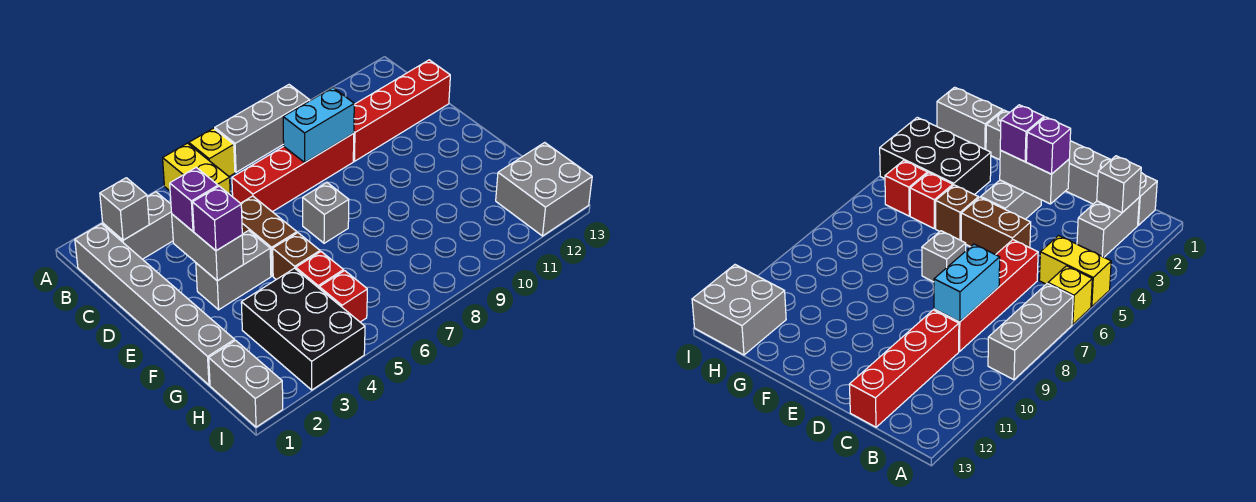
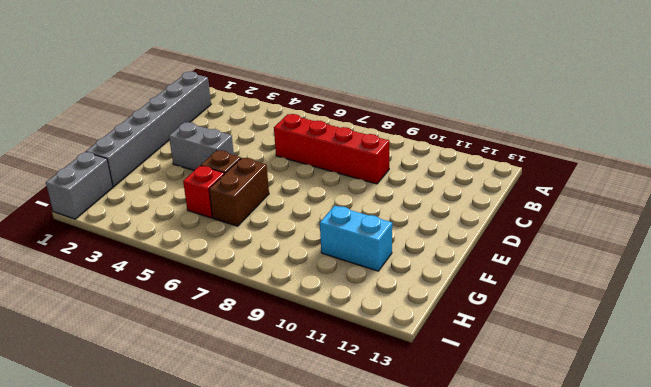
brown 1x2 brick [209,158,269,226] -> brown 1x2 brick moved to [241,196,297,276]
cyan 1x2 brick [320,206,392,271] -> cyan 1x2 brick moved to [283,88,354,162]
none -> yellow 1x2 brick [163,143,230,194]
none -> yellow 1x1 brick [189,128,235,176]
none -> grey 1x3 brick [215,85,310,172]

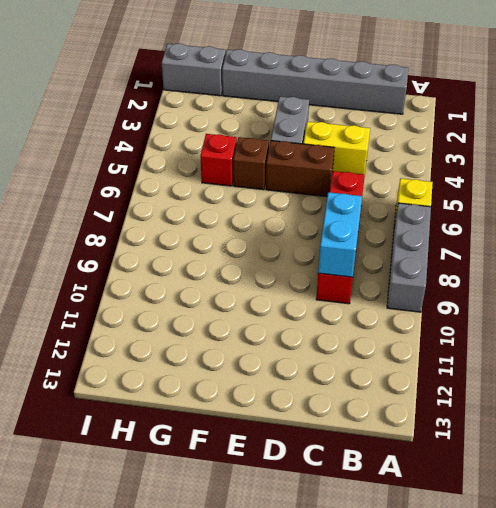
yellow 1x2 brick [303,122,370,174] -> yellow 1x2 brick moved to [163,143,230,194]
none -> grey 1x2 brick [103,192,173,259]
none -> red 1x4 brick [353,60,450,161]
none -> grey 1x1 brick [303,183,349,243]

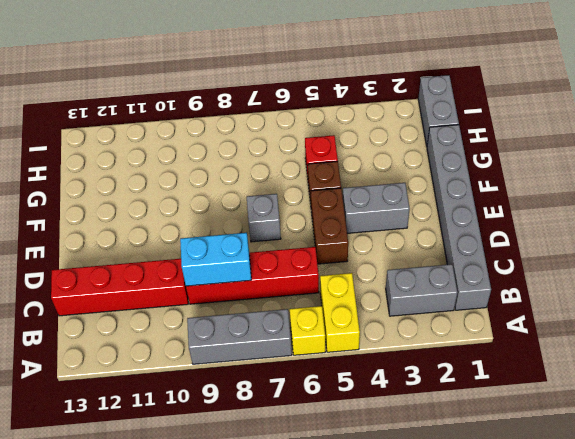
none -> black 2x3 brick [241,268,365,390]
none -> red 1x1 brick [319,271,367,322]
none -> grey 2x2 brick [496,143,592,236]

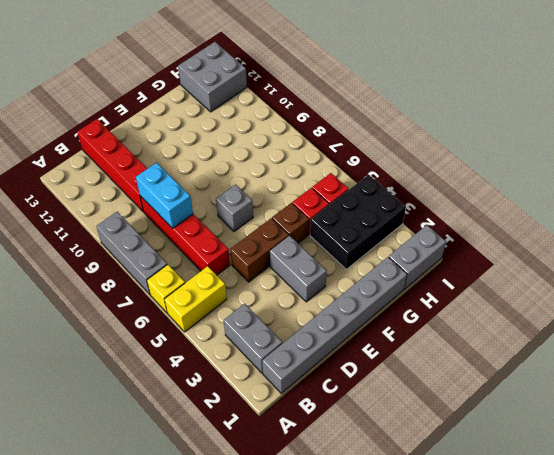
none -> grey 1x1 brick [100,178,149,240]
none -> grey 1x2 brick [172,214,243,281]
none -> purple 1x1 brick [170,168,218,231]

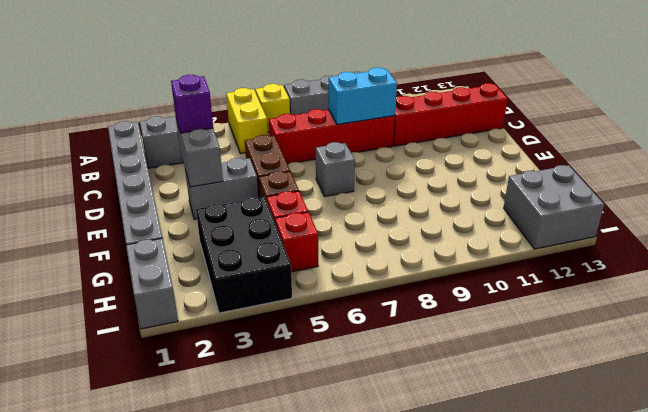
none -> grey 1x1 brick [100,178,149,240]
none -> purple 1x1 brick [193,186,242,251]

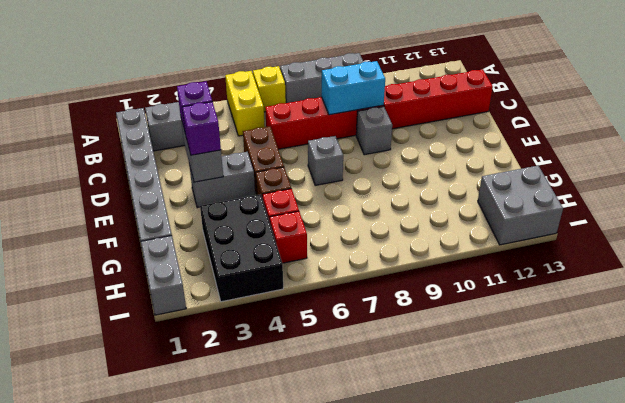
grey 1x1 brick [356,106,392,155] -> grey 1x1 brick moved to [100,178,149,240]

